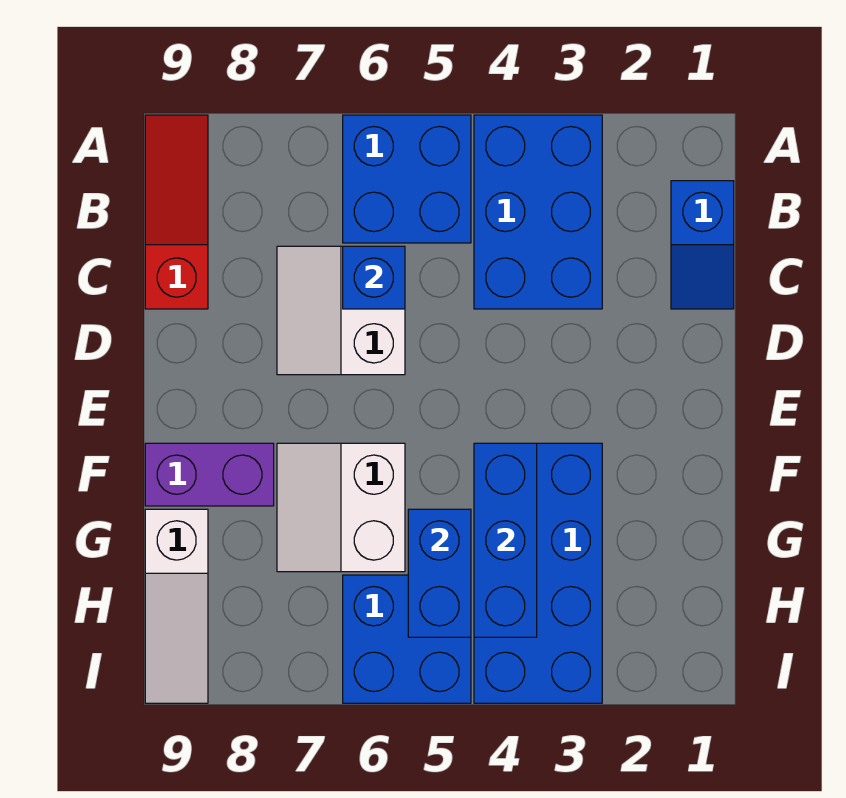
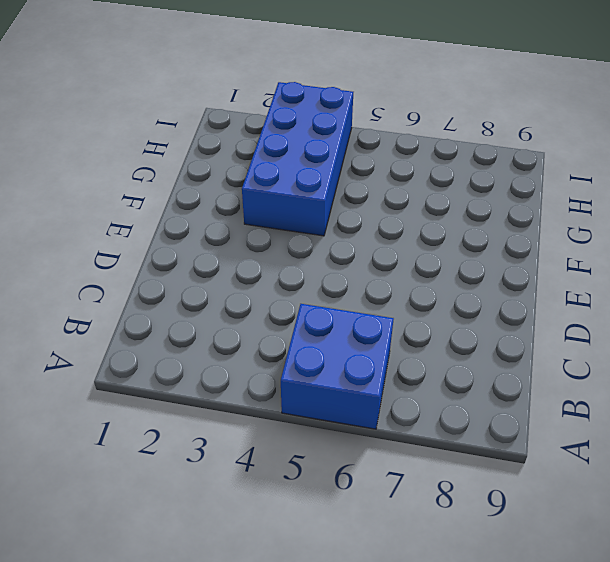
none -> blue 2x3 brick [474,115,602,309]
none -> red 1x3 slope [145,115,208,309]
none -> blue 1x2 slope [671,181,734,309]

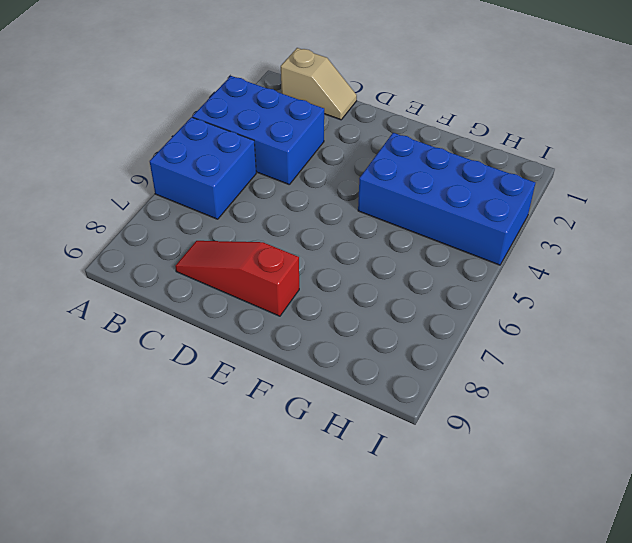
tan 1x2 slope [281,48,357,120] -> blue 1x2 slope [671,181,734,309]
red 1x3 slope [175,241,299,316] -> red 1x3 slope moved to [145,115,208,309]
none -> white 2x2 slope [277,246,405,375]
none -> white 2x2 slope [277,443,405,572]
none -> purple 1x2 brick [145,443,274,506]

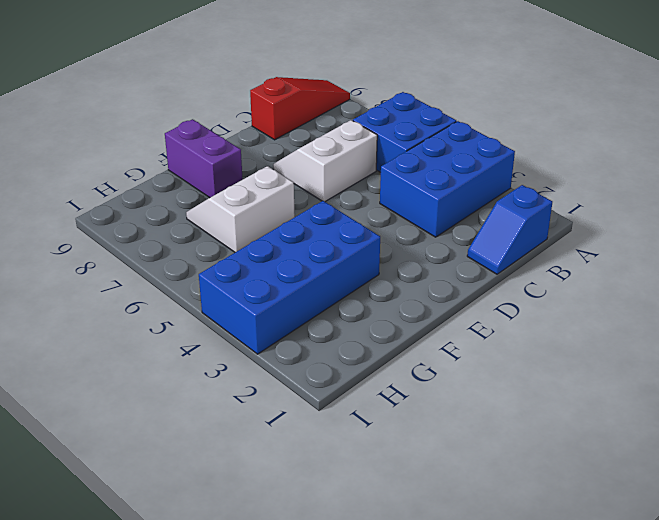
none -> white 1x3 slope [145,509,208,703]
none -> blue 2x2 brick [343,575,471,703]
none -> blue 1x1 brick [343,246,405,309]

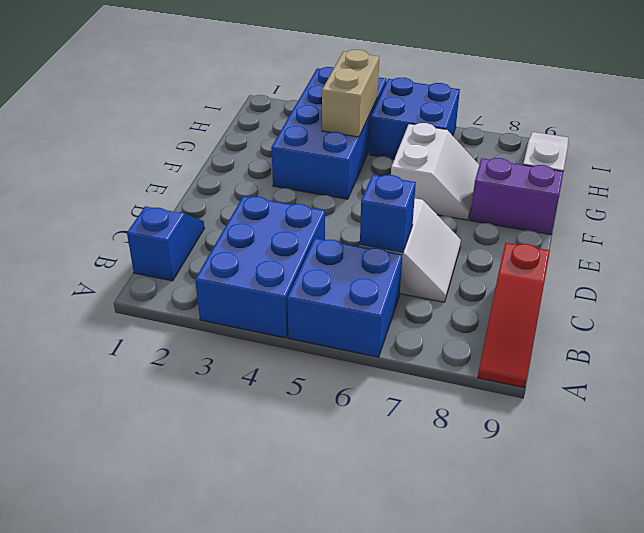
tan 1x2 brick [322,50,379,137] -> blue 1x3 brick [474,443,537,637]
none -> blue 1x2 brick [408,509,471,637]

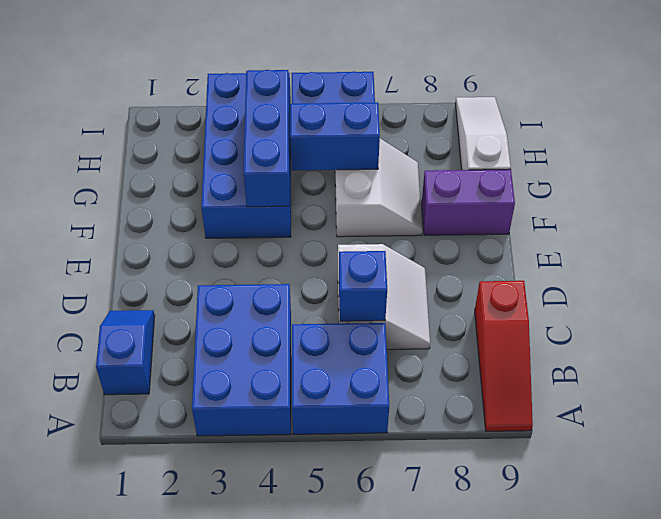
blue 1x2 brick [290,102,380,170] -> blue 1x2 brick turned to [408,509,471,637]

